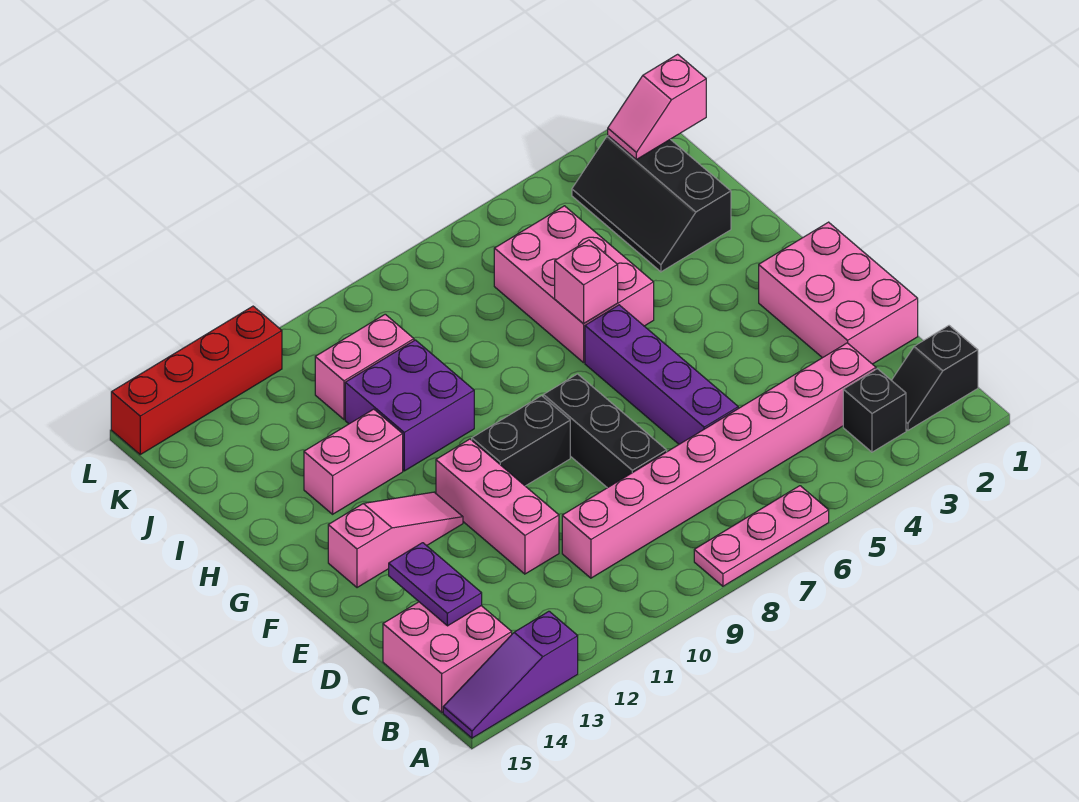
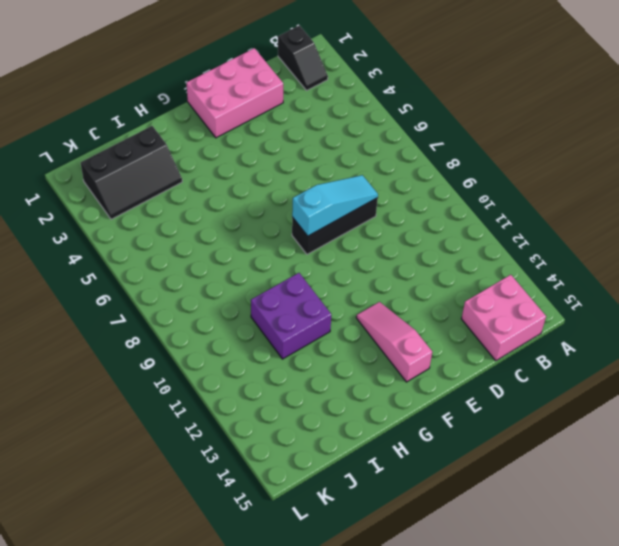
cyan 1x3 slope [292,175,378,236] -> none
none -> pink 1x3 plate [694,486,829,586]
none -> purple 1x3 slope [443,611,578,738]
none -> black 1x1 brick [843,369,906,452]

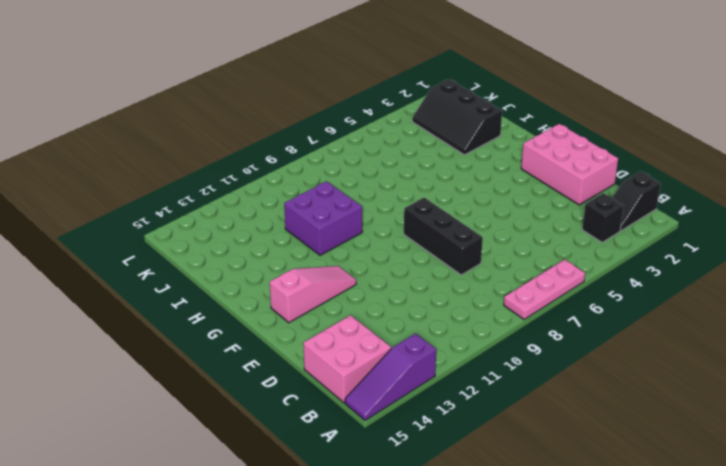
none -> pink 1x8 brick [562,343,876,578]
none -> purple 1x4 brick [585,305,738,444]
none -> pink 1x3 brick [436,439,559,574]

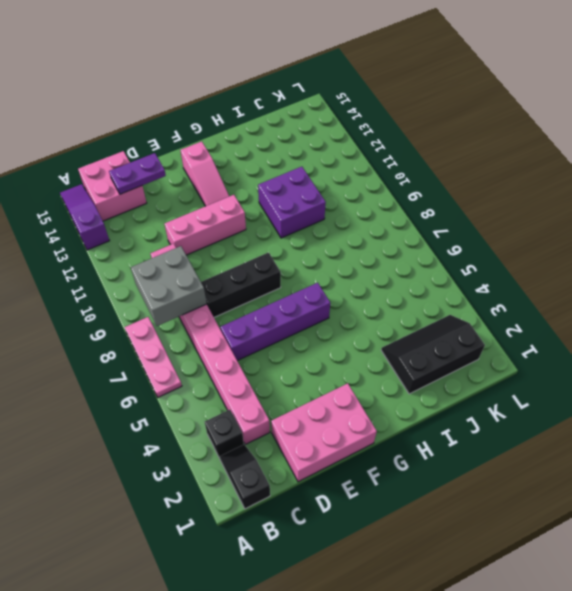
grey 2x2 brick [131,246,207,326] -> none
none -> black 1x2 brick [472,396,570,486]
none -> pink 2x3 brick [494,206,654,363]
none -> pink 1x2 brick [304,409,403,514]

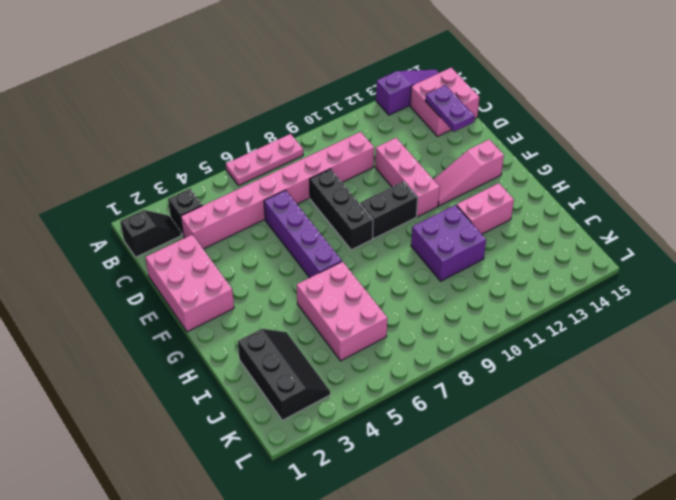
none -> pink 1x2 brick [315,314,414,419]
none -> red 1x4 brick [111,306,282,454]
none -> pink 1x1 brick [555,240,618,323]

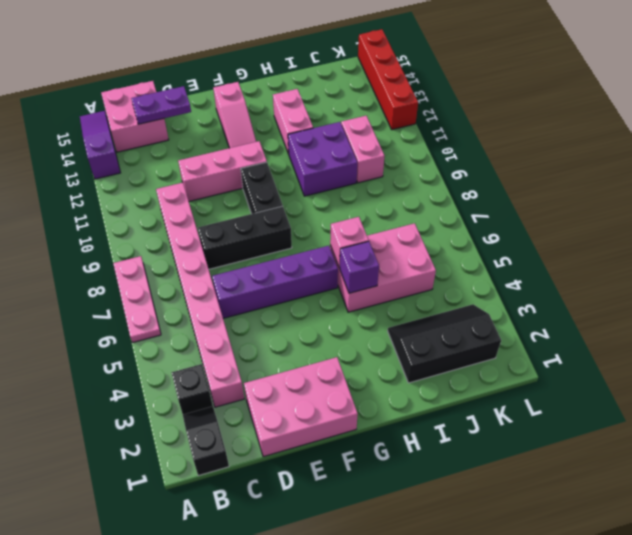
purple 1x1 brick [340,241,379,293] -> none
none -> pink 1x2 slope [608,54,706,160]

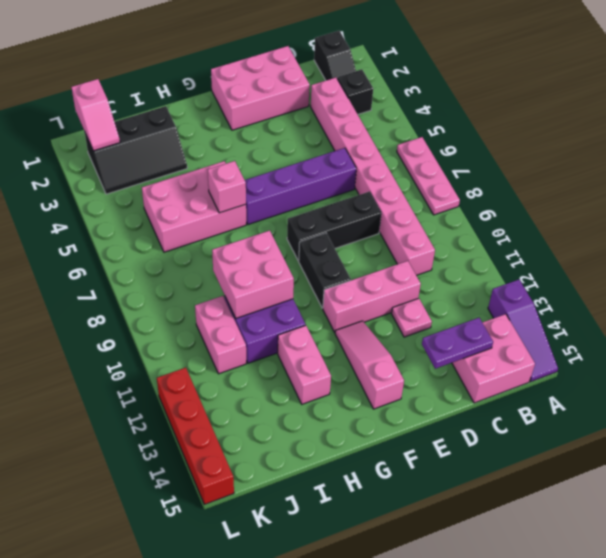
pink 1x1 plate [392,298,432,337] -> none
pink 2x2 brick [212,230,294,318] -> none

